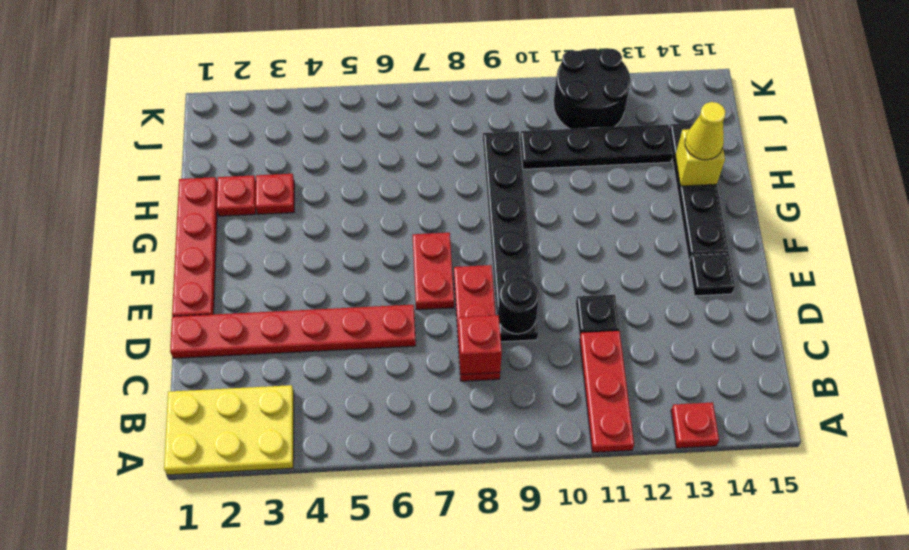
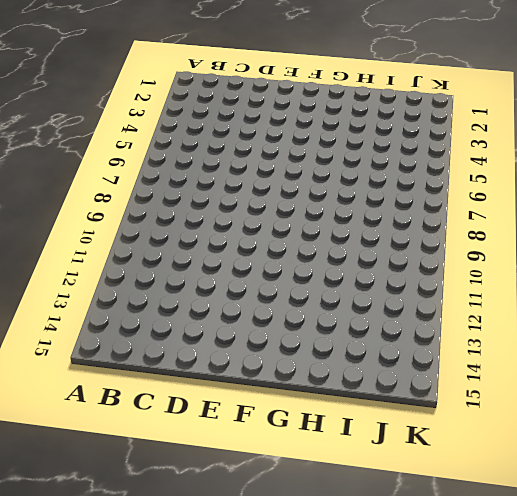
none -> yellow 2x3 plate [164,385,294,475]
none -> red 1x3 plate [580,331,634,452]
none -> red 1x1 plate [671,402,719,448]

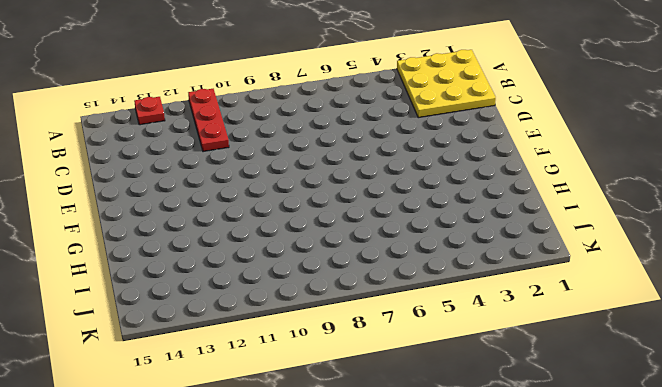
yellow 3x3 plate [397,50,496,118] -> yellow 2x3 plate [164,385,294,475]
none -> red 1x3 plate [454,265,500,381]
none -> red 1x6 plate [170,305,416,358]
none -> black 1x6 plate [483,131,538,342]

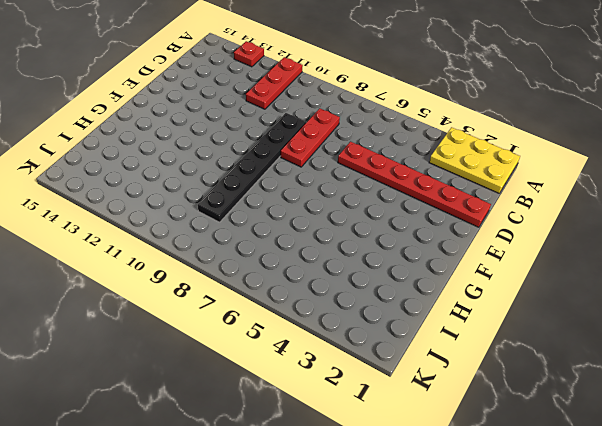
none -> black 1x1 plate [576,295,619,337]
none -> red 1x4 plate [172,177,217,316]
none -> red 1x2 plate [412,233,454,310]

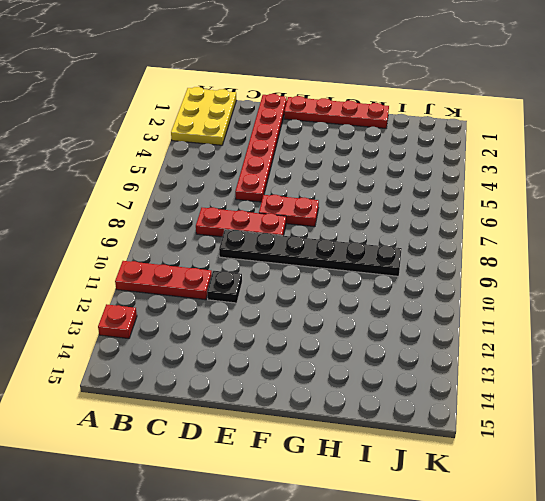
none -> black 1x1 plate [689,254,735,296]
none -> black 1x4 plate [669,123,729,261]
none -> red 1x1 plate [217,175,256,216]

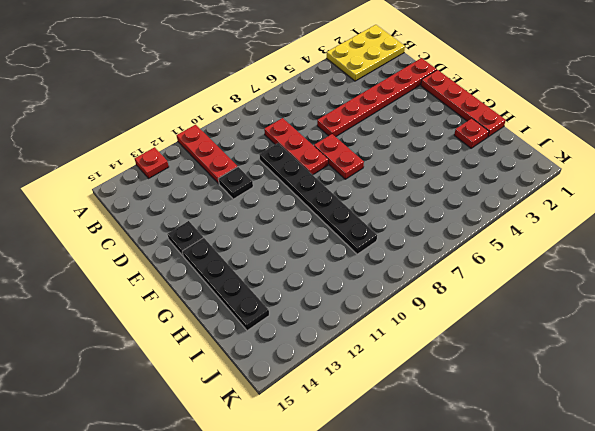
none -> red 1x1 plate [256,174,294,214]
none -> black 1x4 plate [520,124,673,169]
none -> black 2x2 round brick [554,49,630,129]

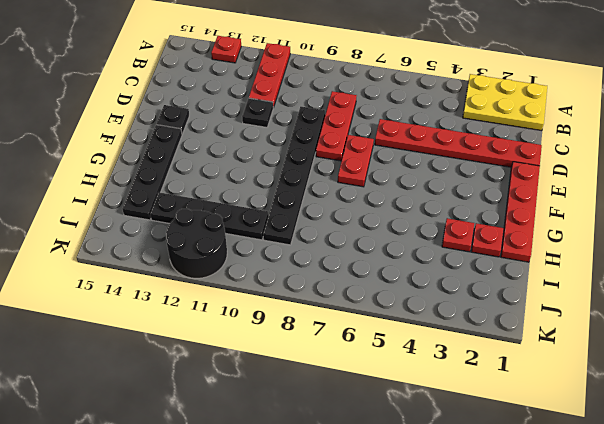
none -> red 1x1 brick [458,315,502,375]
none -> black 1x1 round brick [498,277,539,334]
none -> yellow 1x1 brick [675,129,725,186]

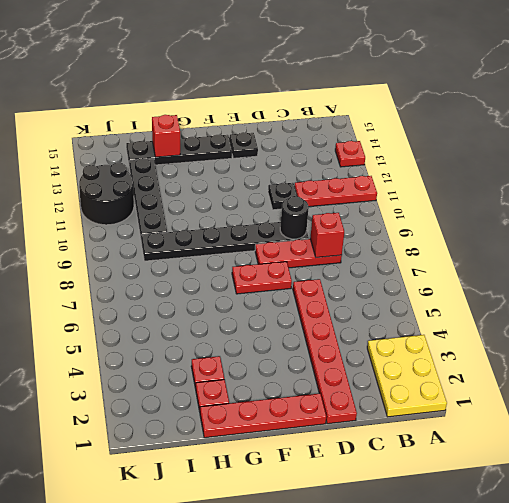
red 1x1 brick [152,115,180,157] -> yellow 1x1 brick [675,129,725,186]
none -> yellow 1x1 cone [685,102,726,160]

